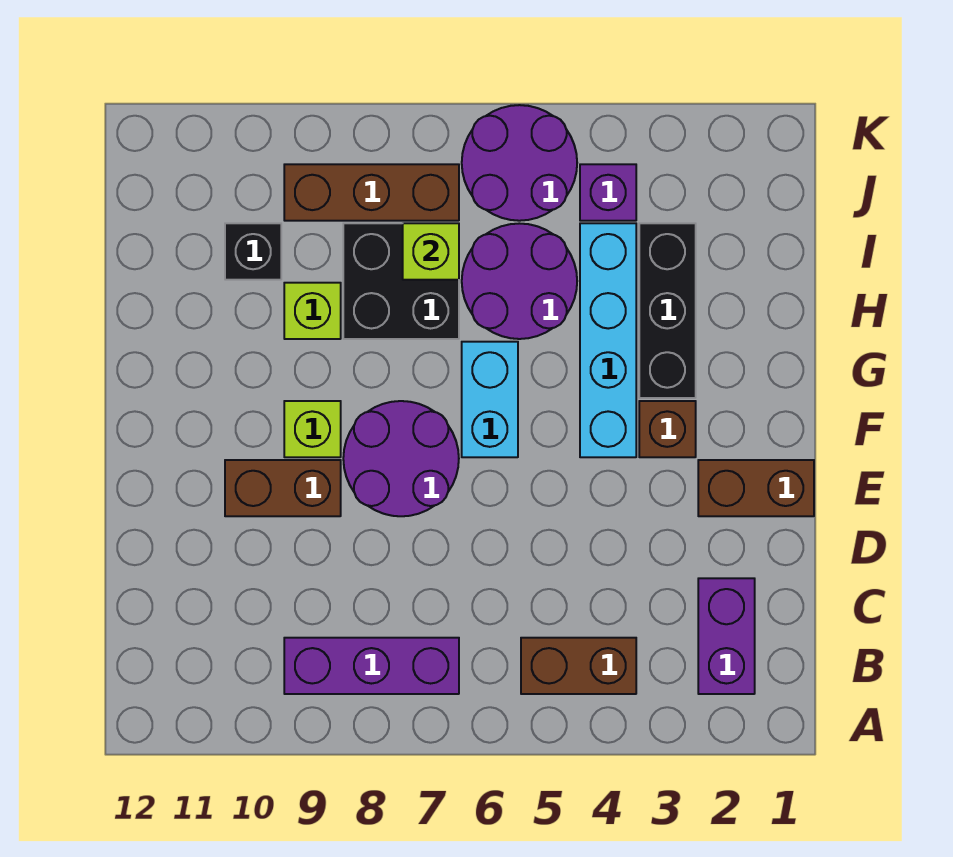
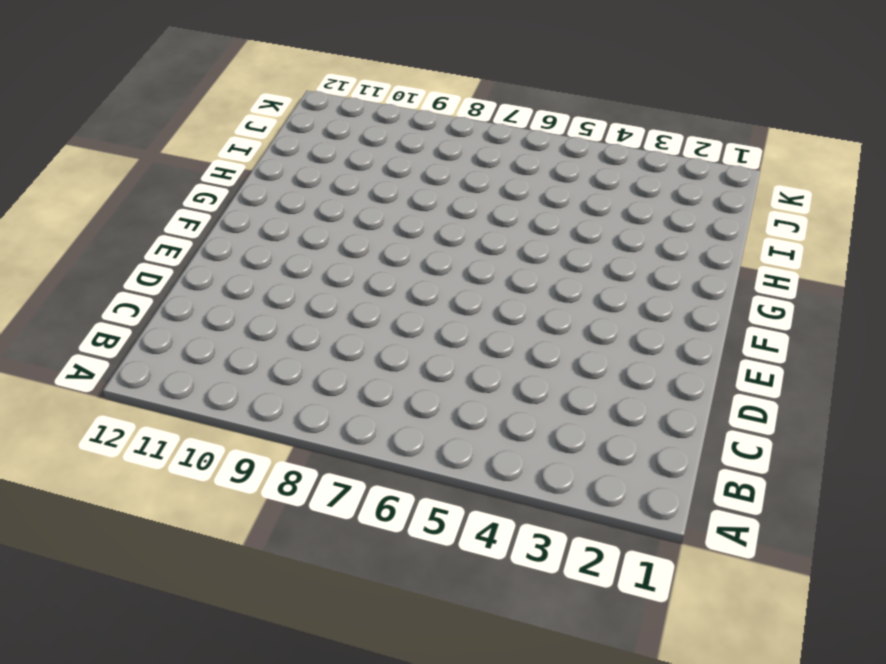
none -> purple 1x2 brick [698,578,755,694]
none -> brown 1x2 brick [521,638,636,694]
none -> purple 1x3 brick [284,638,459,694]

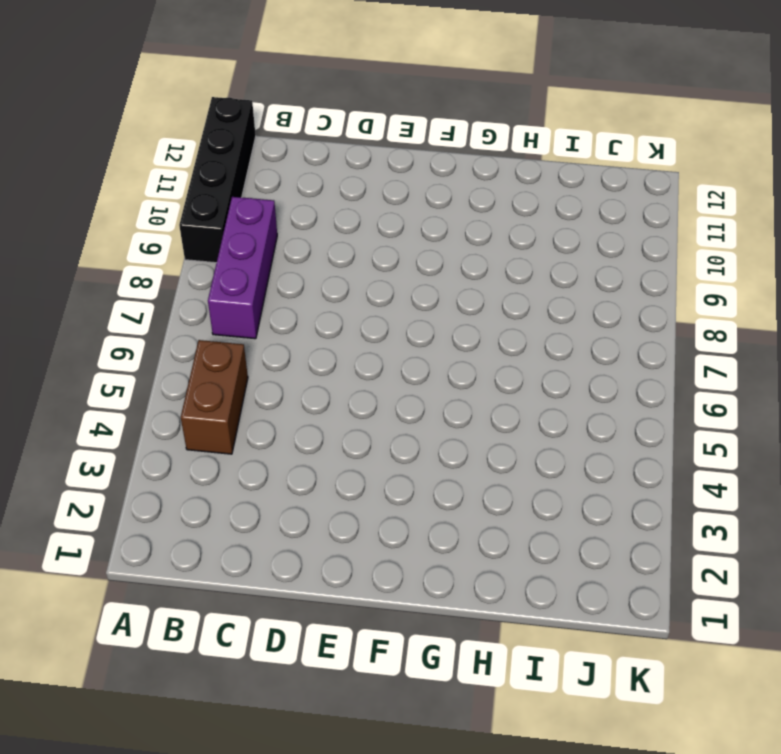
black 1x4 brick [179,97,256,263] -> none
none -> purple 1x2 brick [698,578,755,694]
none -> brown 1x2 brick [698,460,814,516]
none -> purple 2x2 round brick [343,401,459,516]

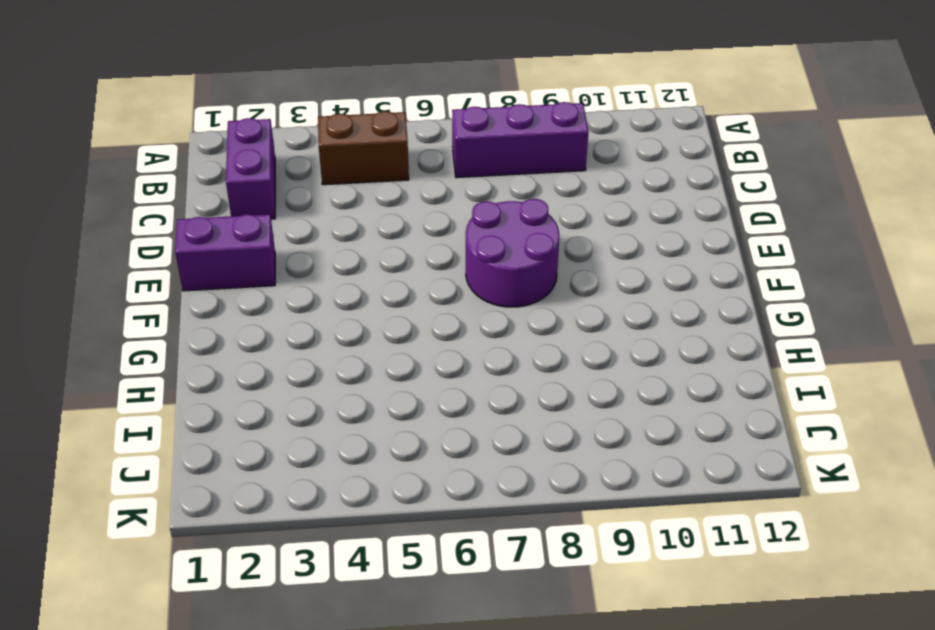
purple 1x2 brick [175,214,275,291] -> brown 1x2 brick [698,460,814,516]
none -> brown 1x2 brick [225,460,341,516]
none -> brown 1x1 brick [639,401,696,457]
none -> cyan 1x4 brick [580,223,636,457]

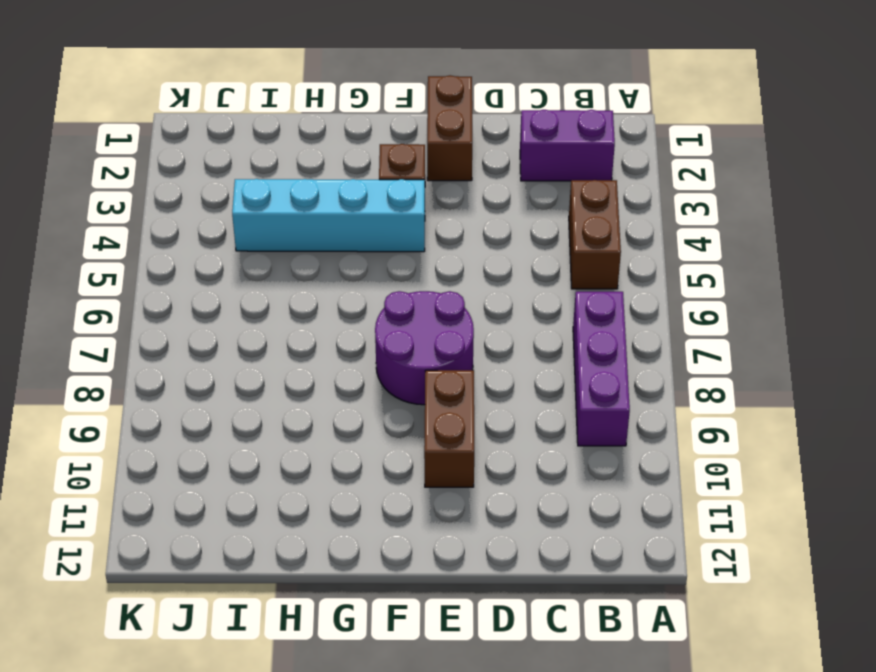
none -> cyan 1x2 brick [462,342,518,457]
none -> lime 1x1 brick [284,401,341,457]
none -> black 1x3 brick [639,223,696,398]

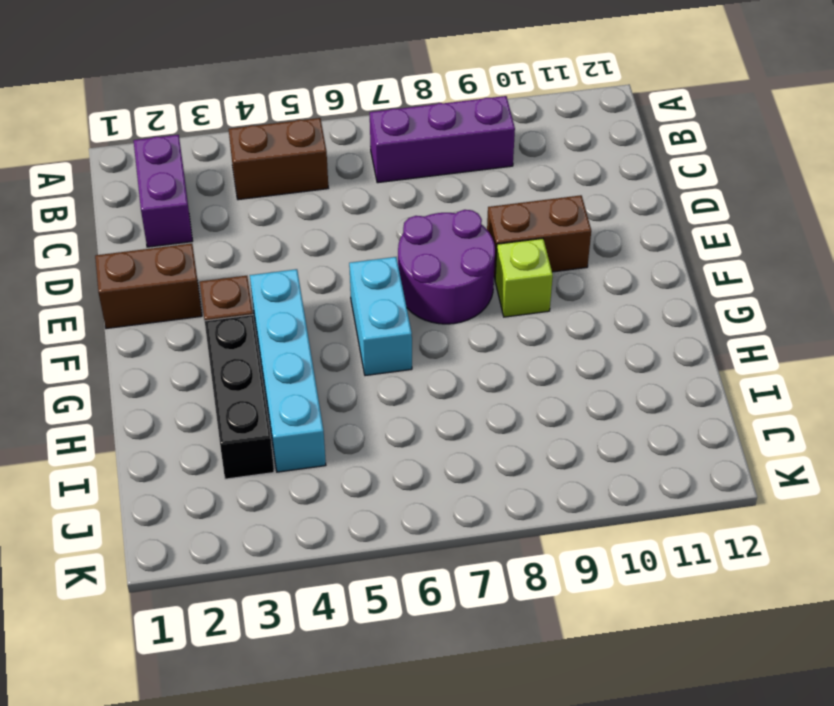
none -> purple 2x2 round brick [462,223,577,339]
none -> black 2x2 brick [343,223,459,339]
none -> lime 1x1 brick [284,283,341,339]

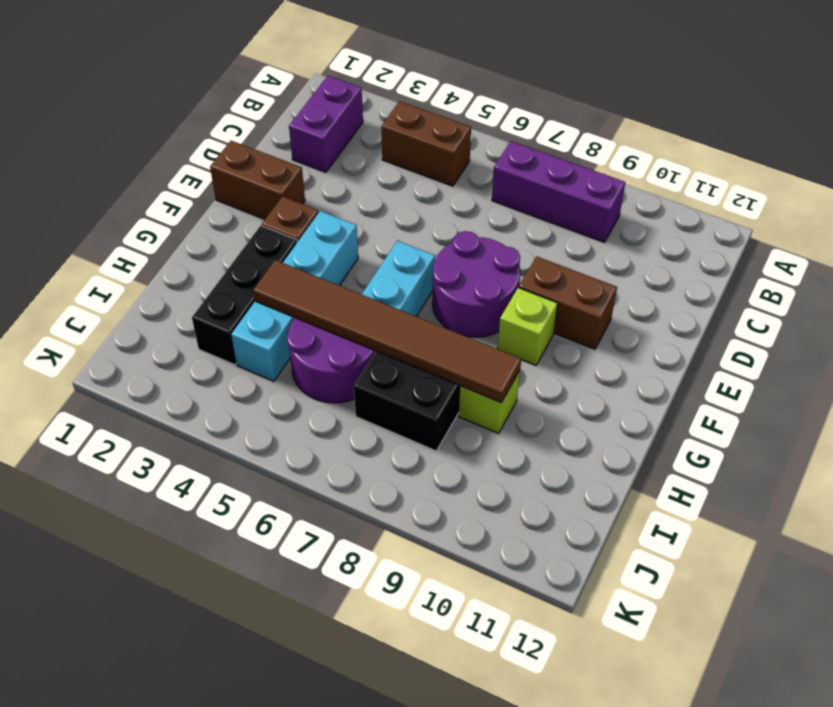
brown 1x6 tile [253,260,521,403] -> none
none -> black 1x1 brick [225,223,281,280]
none -> purple 1x1 brick [580,164,636,221]
none -> purple 2x2 round brick [462,105,577,221]

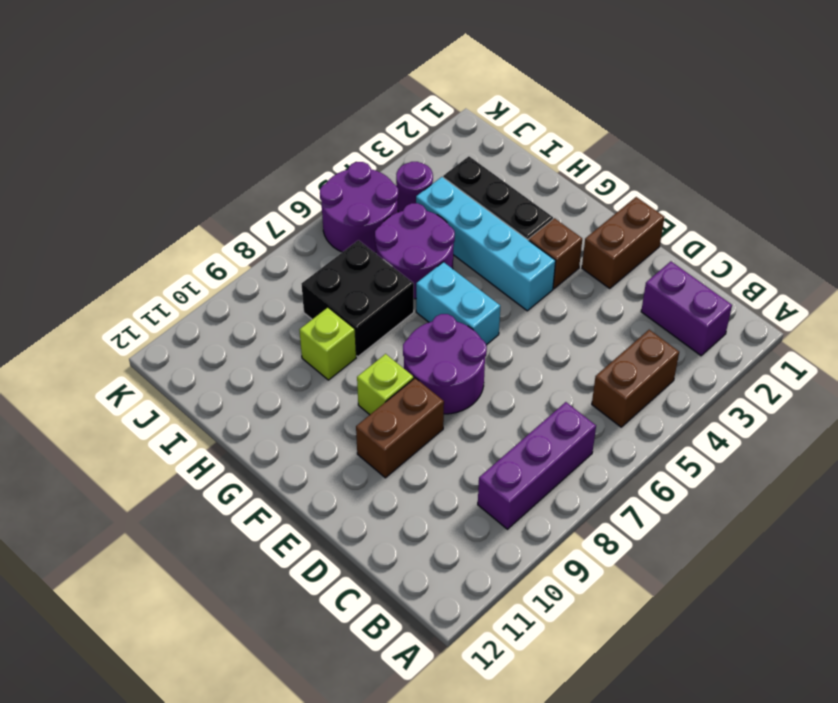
purple 1x1 round brick [396,162,433,212] -> purple 1x1 brick [580,164,636,221]
none -> black 1x1 brick [225,223,281,280]
none -> brown 1x3 brick [284,164,459,221]
none -> lime 1x1 brick [403,223,459,280]

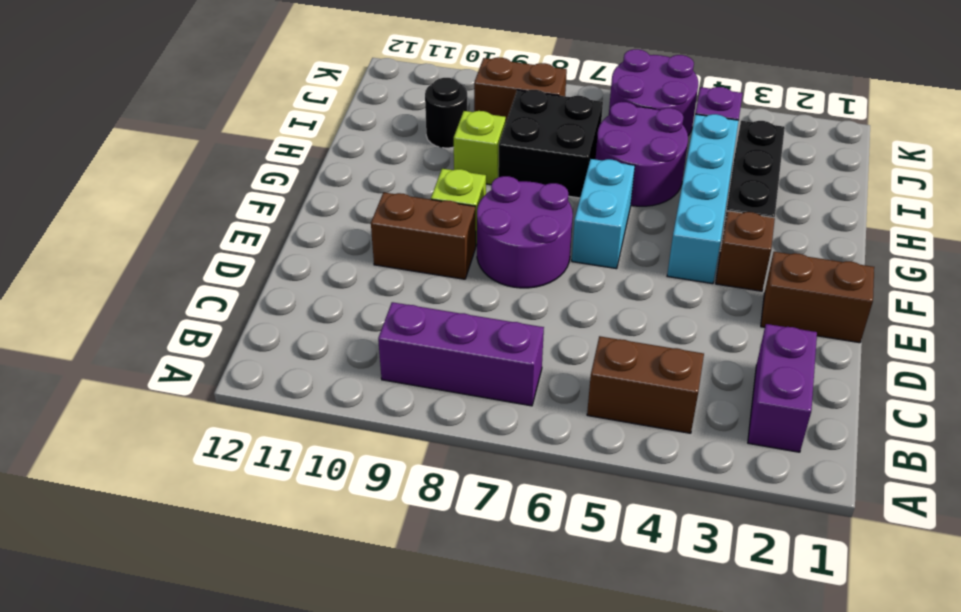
black 1x1 round brick [425,78,467,148] -> black 1x1 brick [225,223,281,280]
brown 1x2 brick [474,57,567,121] -> brown 1x3 brick [284,164,459,221]
none -> lime 1x1 brick [403,223,459,280]

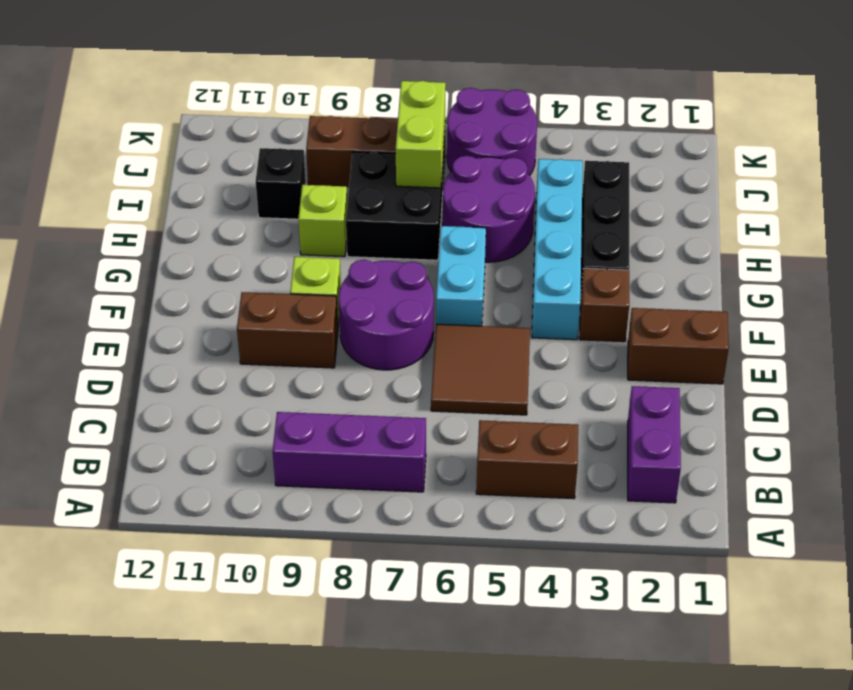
brown 2x2 tile [431,324,530,415] -> none
lime 1x2 brick [396,81,446,188] -> lime 1x1 brick [403,223,459,280]
none -> purple 1x1 brick [580,164,636,221]

